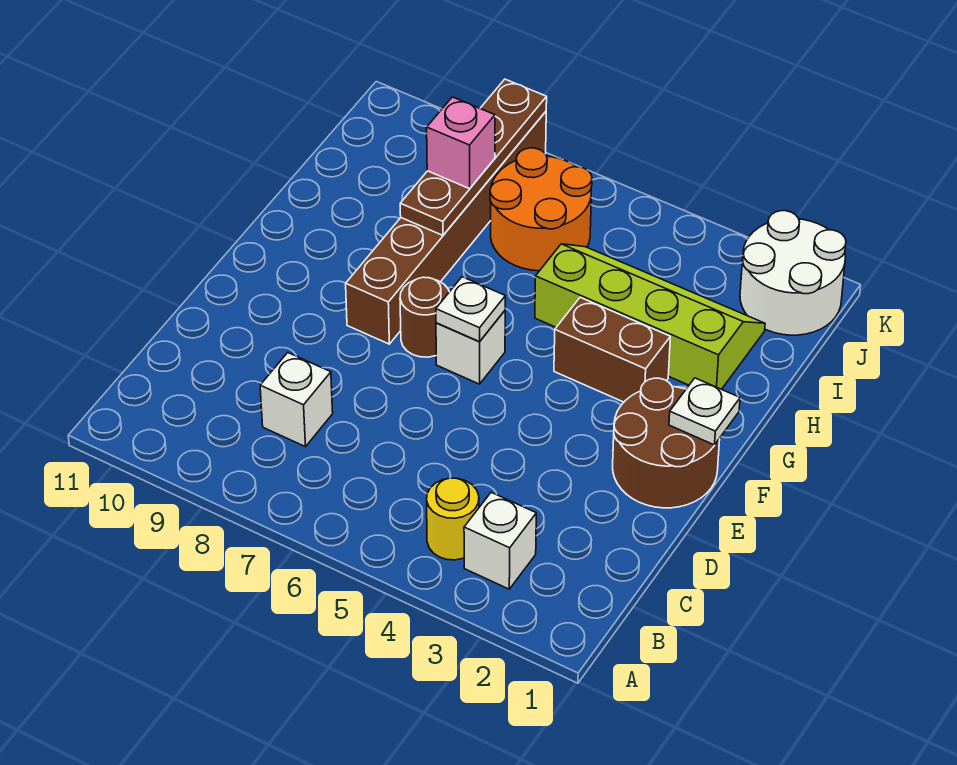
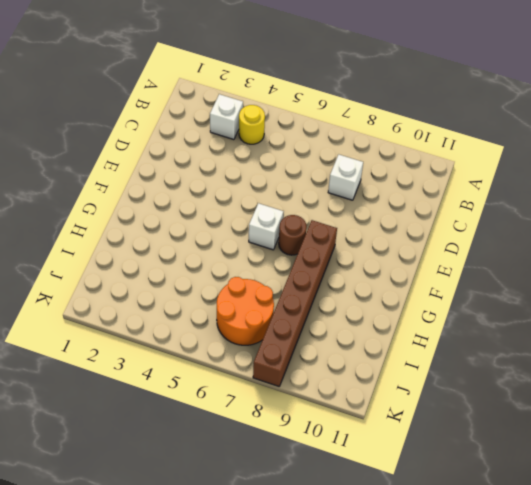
none -> brown 2x2 round brick [613,378,720,508]
none -> brown 1x2 brick [554,298,670,402]
none -> lime 2x4 slope [535,244,765,389]

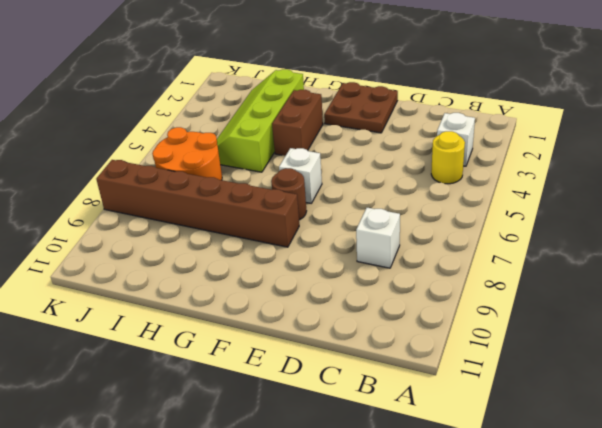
brown 2x2 plate [324,82,398,133] -> brown 2x2 round brick [613,378,720,508]
none -> white 2x2 round brick [740,211,846,335]
none -> white 1x1 plate [669,378,740,445]
none -> white 1x1 plate [436,277,505,342]

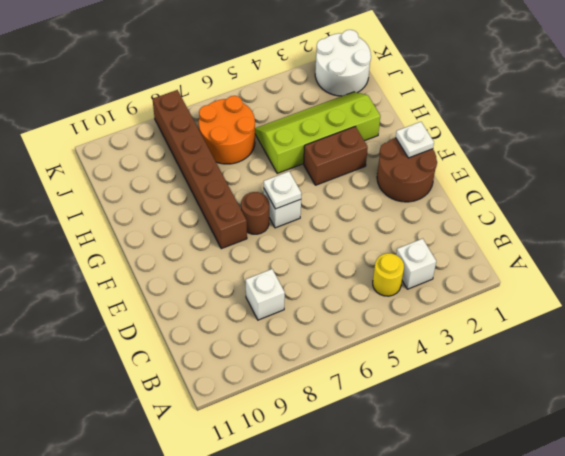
none -> brown 1x4 plate [400,79,547,235]
none -> pink 1x1 brick [427,97,495,189]

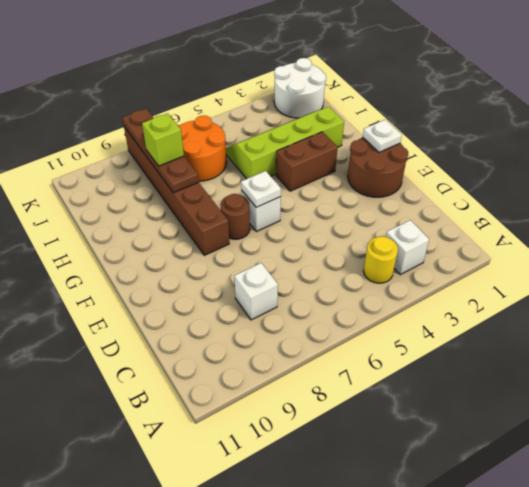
lime 1x1 brick [142,113,184,166] -> pink 1x1 brick [427,97,495,189]

